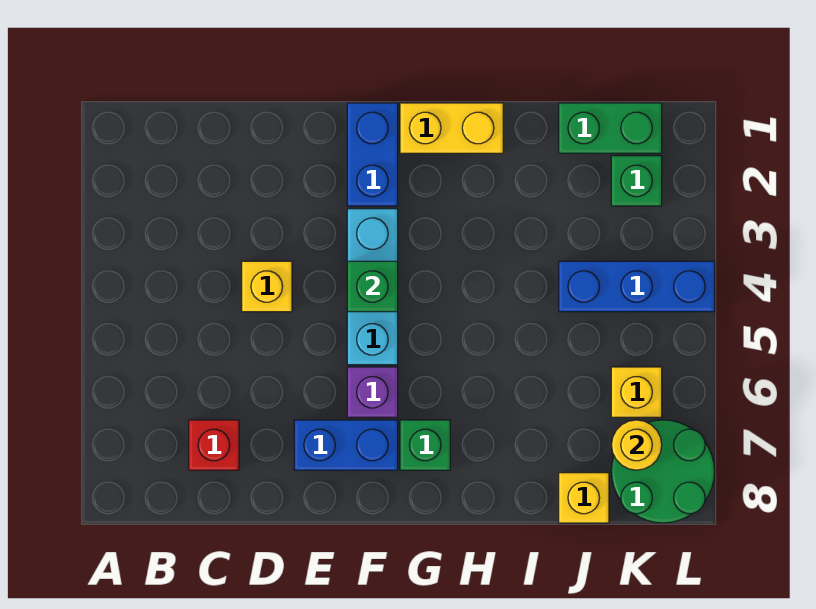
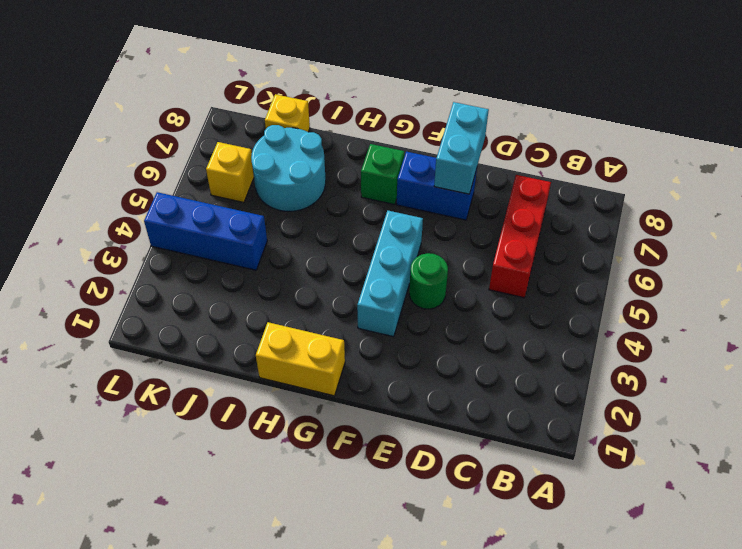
red 1x3 brick [489,175,551,298] -> red 1x1 brick [189,420,239,470]
green 1x1 round brick [409,253,448,309] -> none
cyan 1x2 brick [434,102,489,194] -> none
cyan 2x2 round brick [251,125,326,211] -> none
none -> yellow 1x1 brick [242,261,292,312]
none -> blue 1x2 brick [347,103,398,206]
none -> purple 1x1 brick [347,367,398,417]

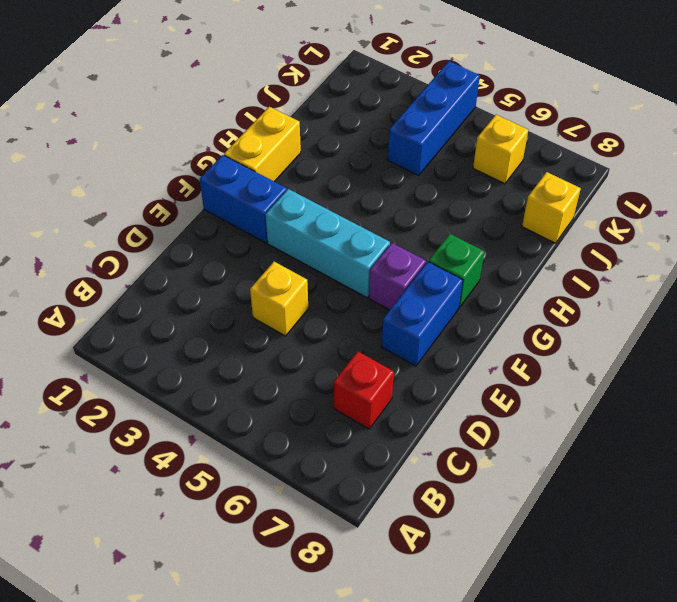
none -> green 1x2 brick [559,103,662,153]
none -> green 1x1 brick [611,156,662,206]
none -> green 2x2 round brick [611,420,715,523]

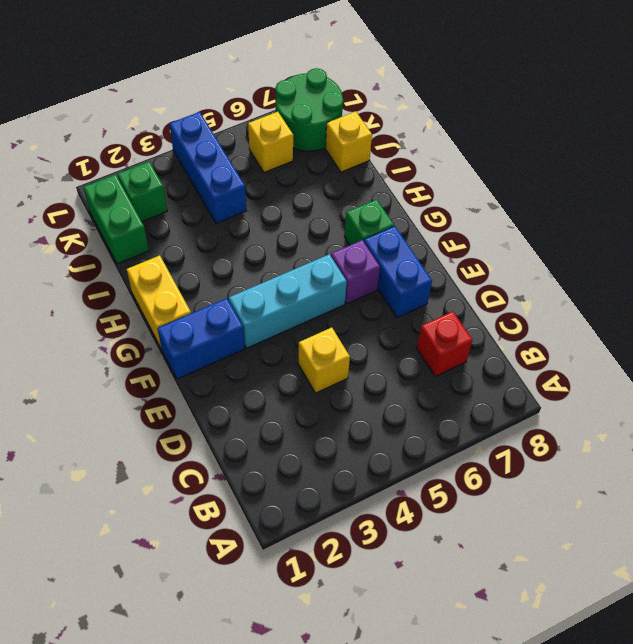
none -> green 1x1 brick [347,261,398,312]
none -> yellow 1x1 round brick [611,420,662,470]

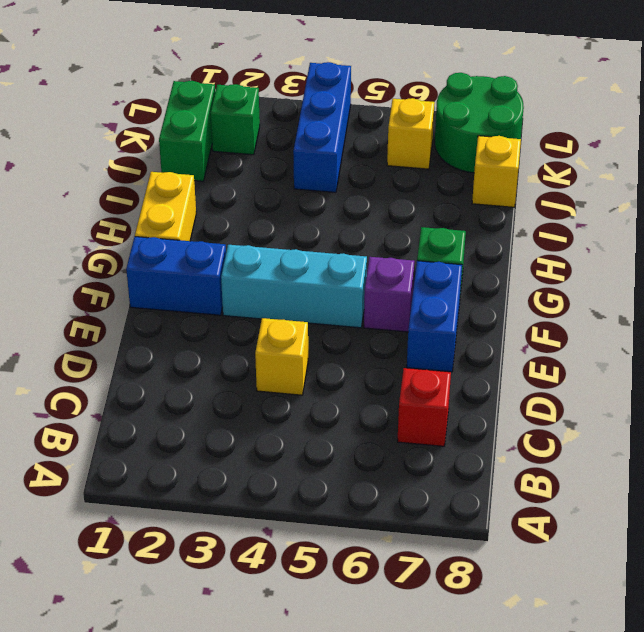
none -> green 1x1 brick [347,261,398,312]
none -> yellow 1x1 round brick [611,420,662,470]

